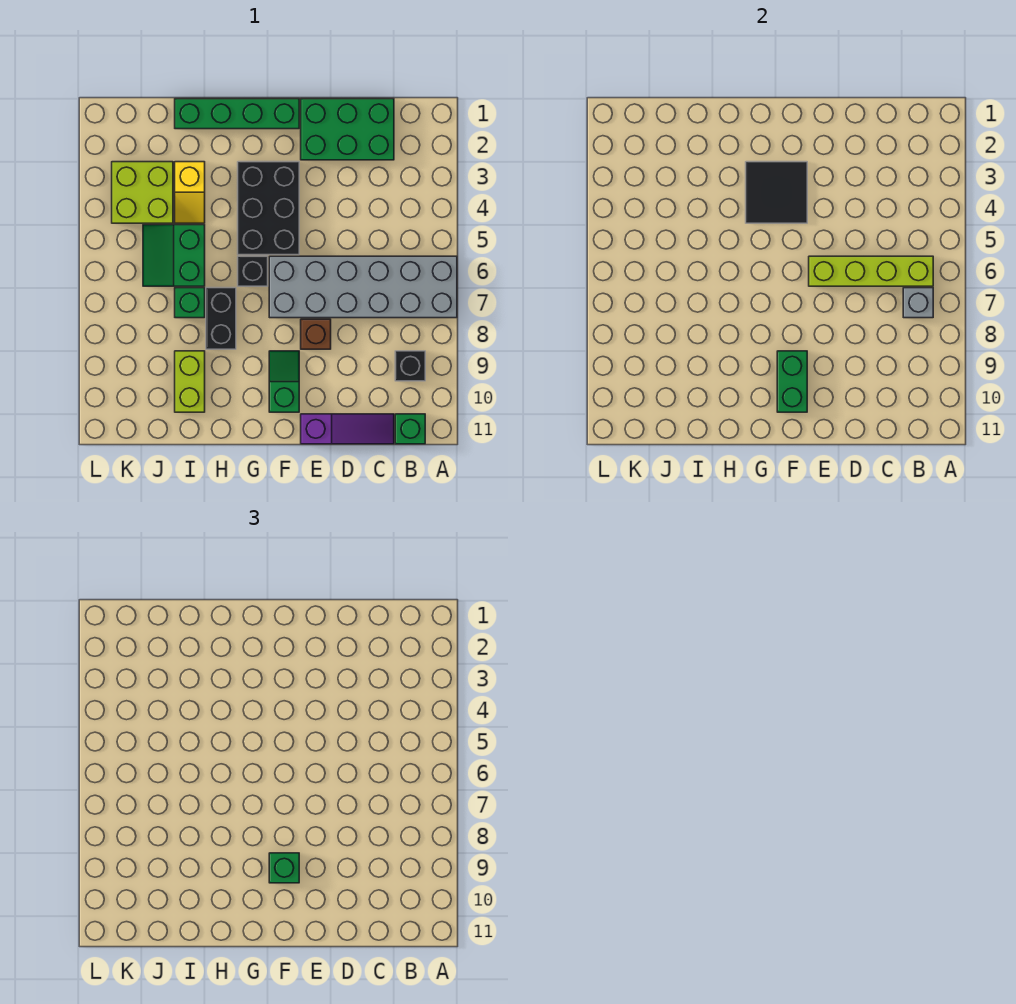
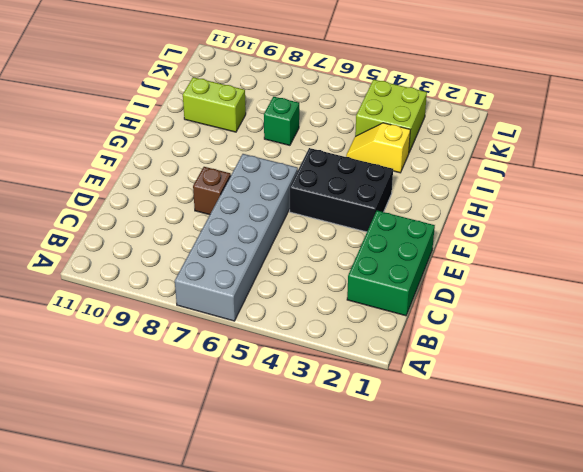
none -> black 1x1 brick [395,351,425,381]
none -> green 1x1 brick [395,414,425,444]
none -> purple 1x3 slope [301,414,394,444]

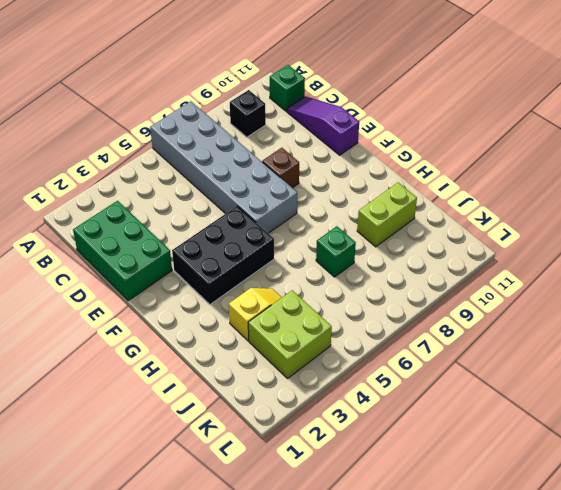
none -> green 1x4 brick [175,99,299,129]
none -> green 1x2 slope [269,351,299,412]
none -> black 1x1 brick [238,256,268,286]

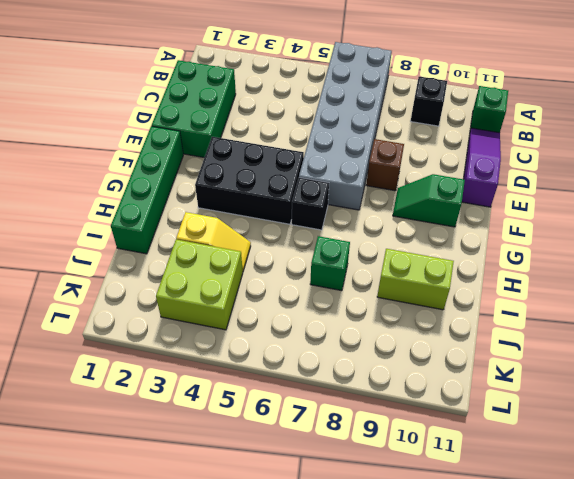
none -> black 1x2 brick [206,288,236,349]
none -> green 2x2 slope [143,225,205,286]
none -> lime 1x4 brick [809,256,933,286]

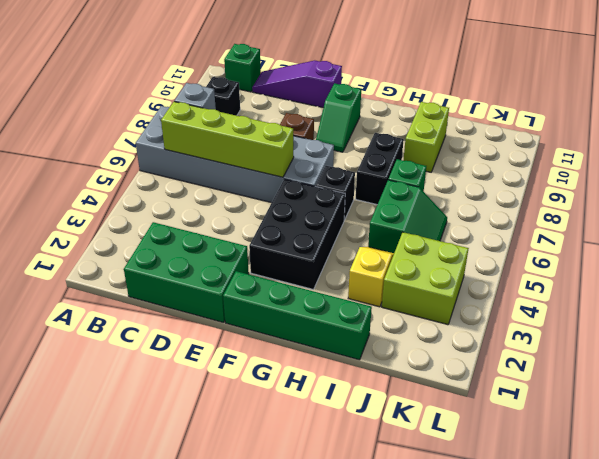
none -> black 2x2 tile [746,162,807,223]
none -> green 1x2 brick [777,351,807,412]
none -> green 1x1 brick [269,853,299,883]

